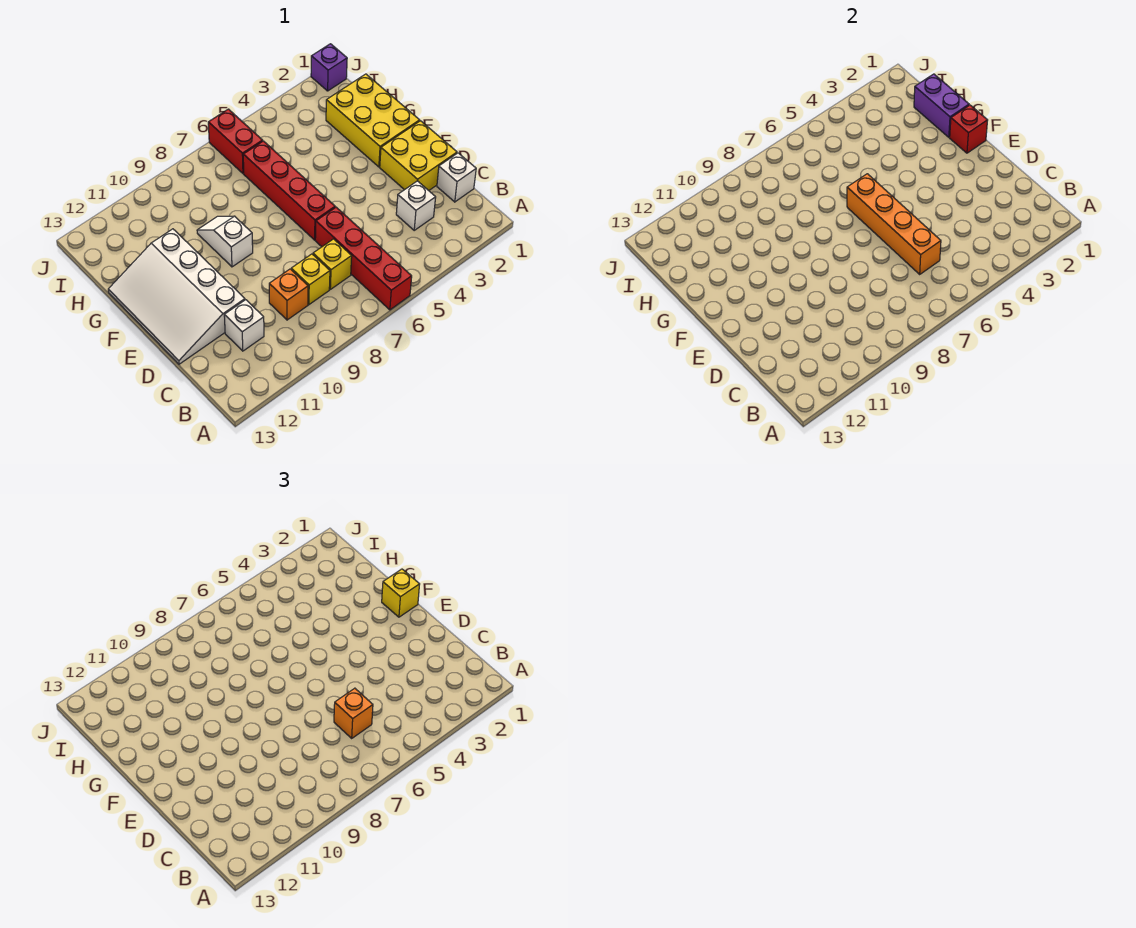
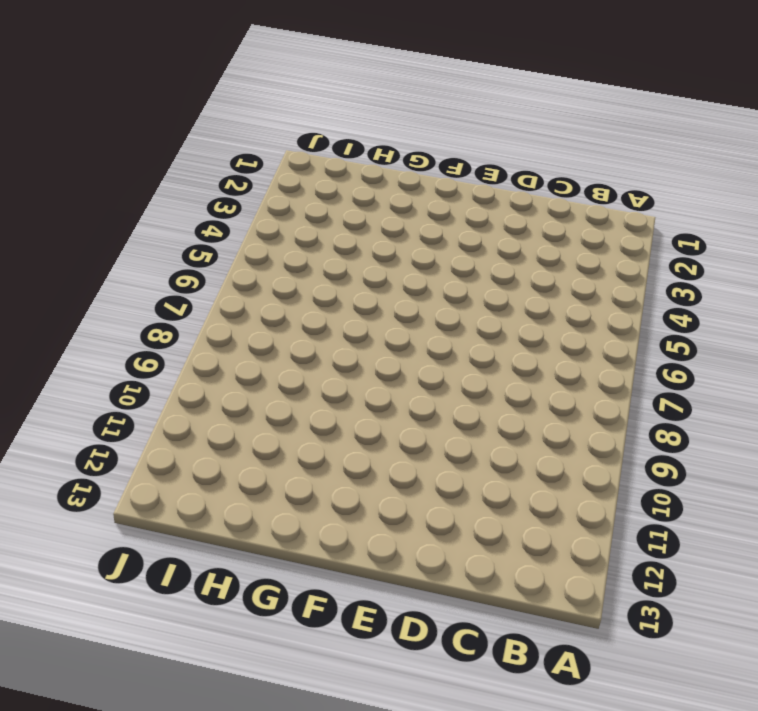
none -> red 1x4 brick [315,207,412,310]
none -> white 1x1 brick [437,153,476,202]
none -> white 1x1 brick [396,181,436,230]

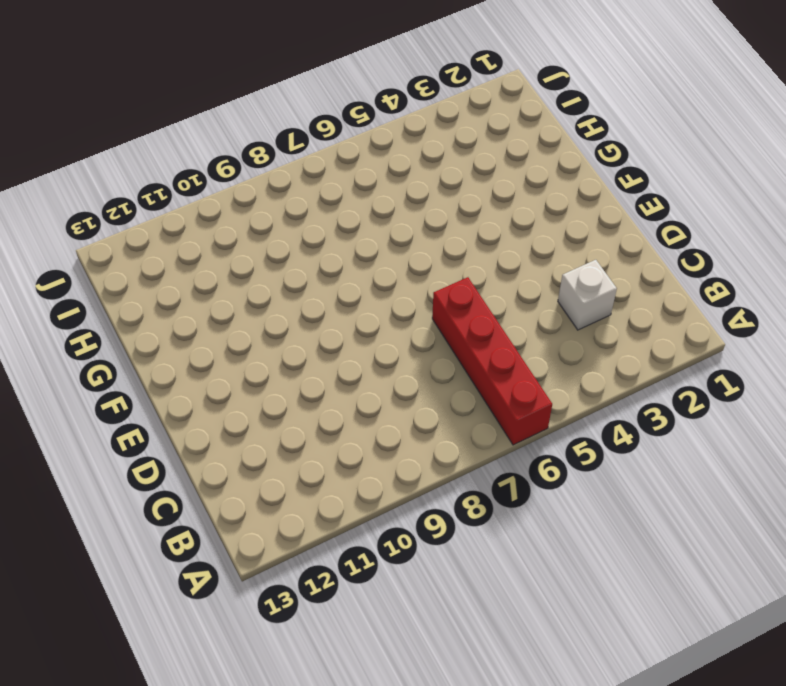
none -> white 1x1 brick [437,153,476,202]
none -> yellow 1x1 brick [313,239,352,289]
none -> yellow 1x1 brick [291,254,330,305]

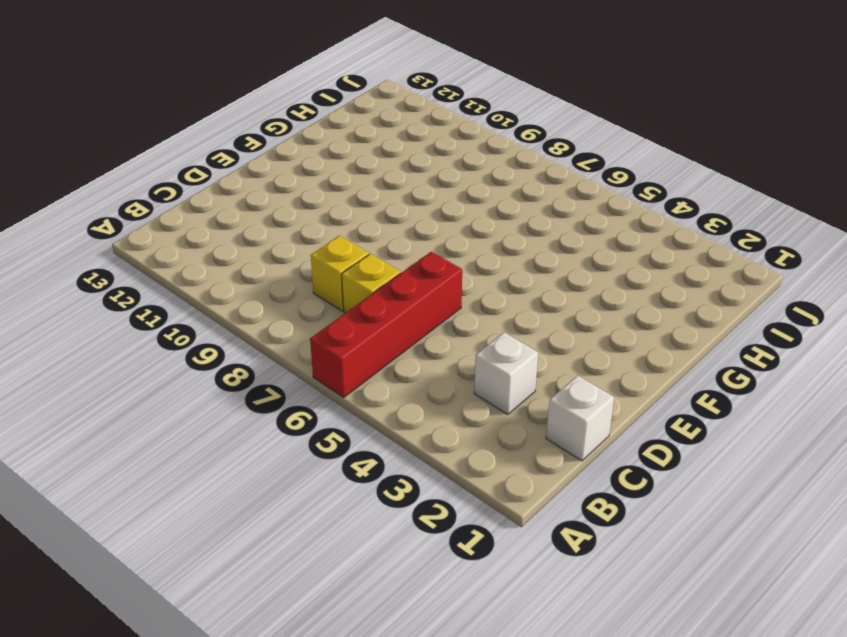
none -> orange 1x1 brick [269,269,308,320]
none -> white 1x1 brick [224,300,264,351]
none -> yellow 2x2 brick [380,121,457,191]

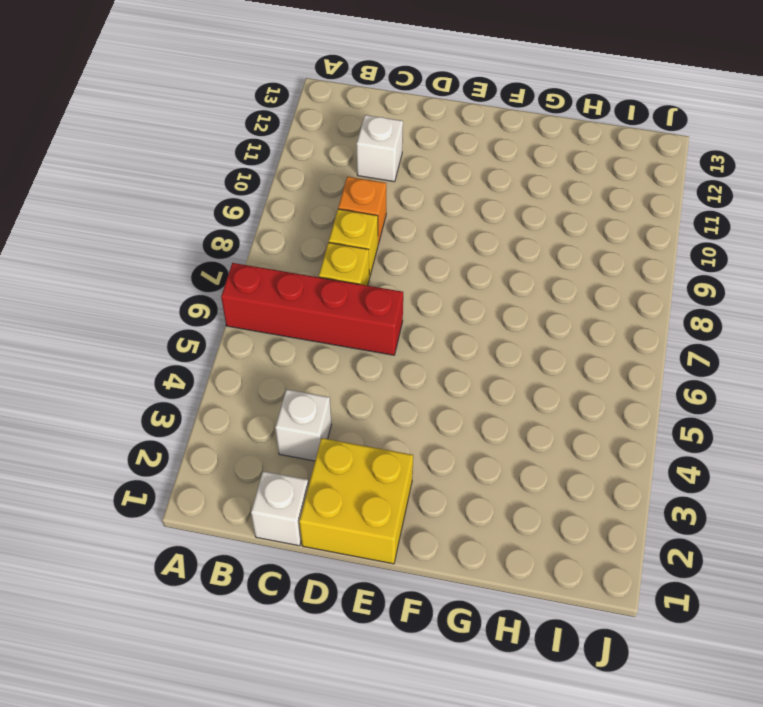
none -> white 3x4 slope [108,229,245,364]
none -> red 1x4 brick [243,141,335,240]
none -> yellow 2x3 brick [326,74,420,167]

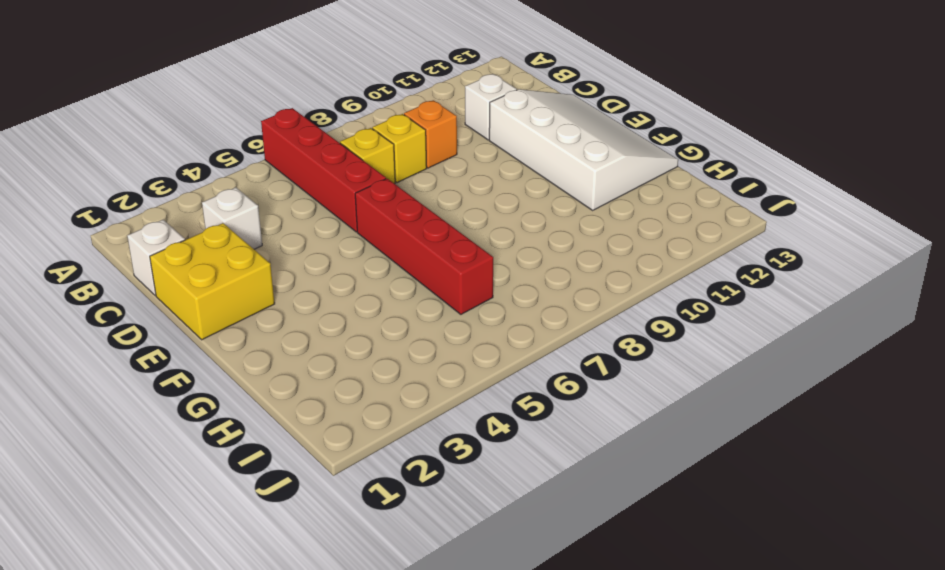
none -> yellow 2x3 brick [326,74,420,167]
none -> white 1x2 slope [197,216,253,267]
none -> red 1x2 brick [208,109,263,173]

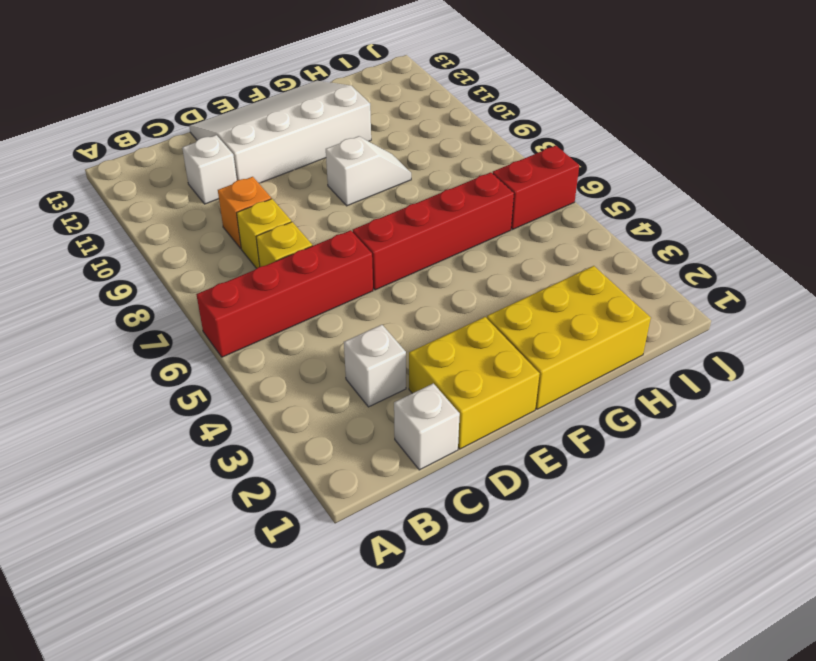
none -> purple 1x1 brick [311,44,347,91]
none -> orange 1x4 brick [847,174,941,274]
none -> red 1x1 brick [950,105,988,153]

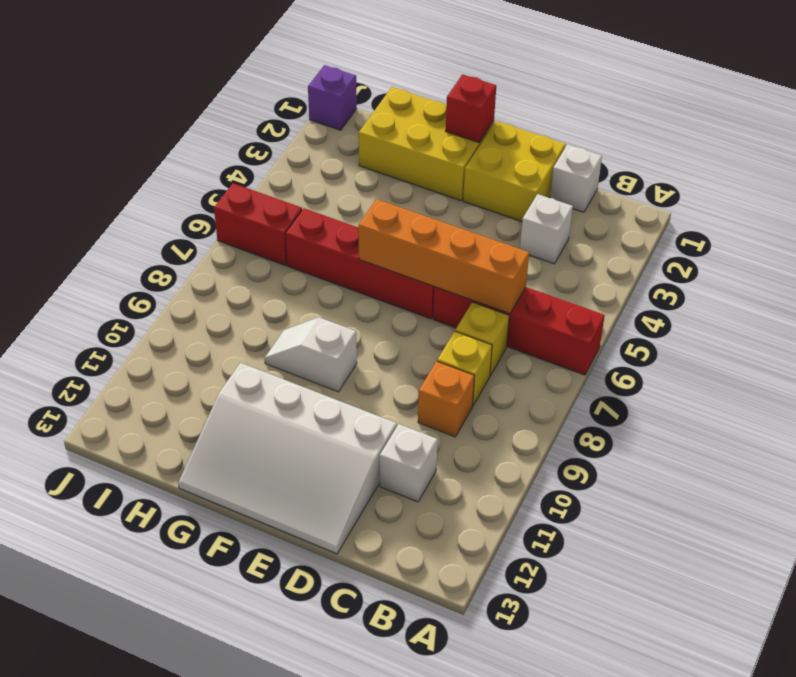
none -> purple 1x2 brick [914,74,969,137]
none -> orange 1x1 brick [334,688,373,738]
none -> yellow 1x1 brick [382,569,420,617]

